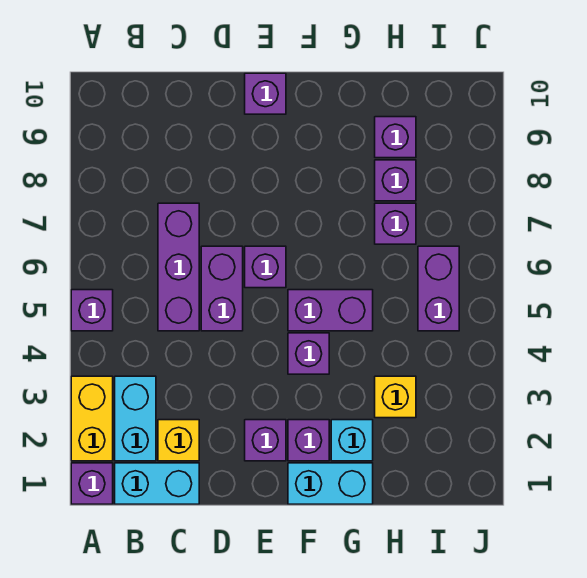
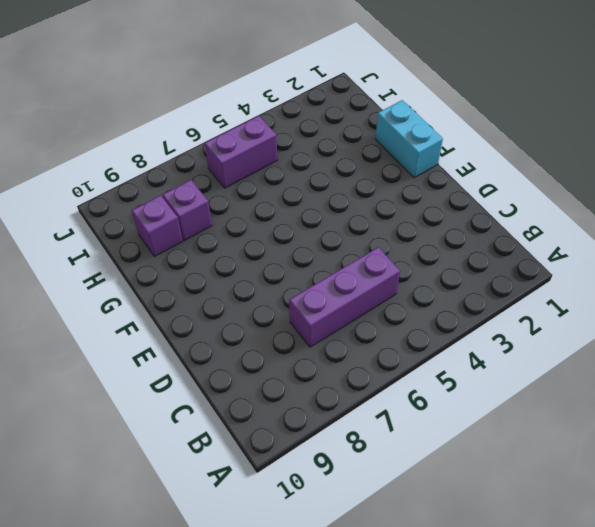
none -> purple 1x1 brick [71,463,113,504]
none -> yellow 1x2 brick [71,376,113,461]
none -> purple 1x1 brick [71,290,113,331]

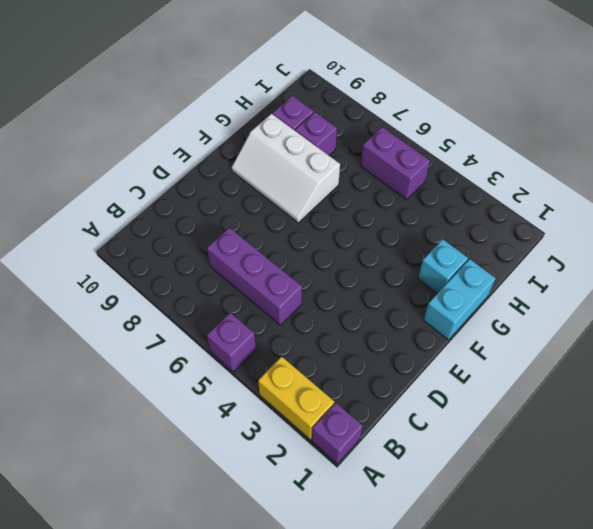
white 2x3 slope [232,114,340,223] -> none
none -> cyan 1x2 brick [115,463,199,504]
none -> cyan 1x2 brick [115,376,156,461]
none -> yellow 1x1 brick [158,420,199,461]

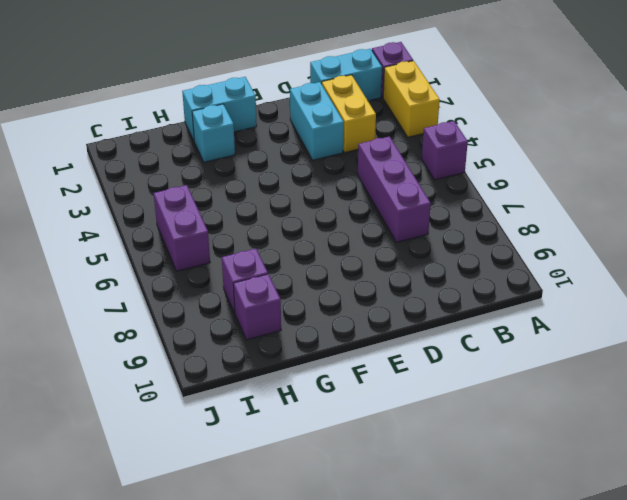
yellow 1x2 brick [322,75,376,152] -> yellow 1x1 brick [158,420,199,461]
cyan 1x2 brick [290,82,344,160] -> cyan 1x2 brick moved to [115,376,156,461]
none -> purple 1x2 brick [201,246,243,331]
none -> purple 1x1 brick [245,420,286,461]
none -> purple 1x1 brick [245,246,286,288]

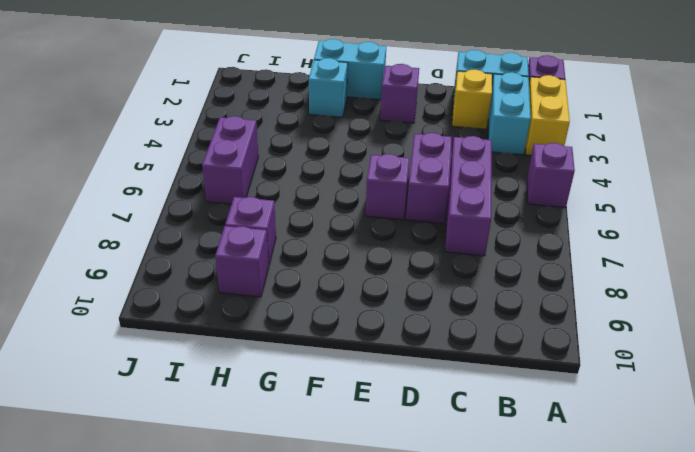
none -> purple 1x1 brick [245,73,286,114]
none -> purple 1x1 brick [288,420,329,461]
none -> purple 1x1 brick [288,333,329,374]

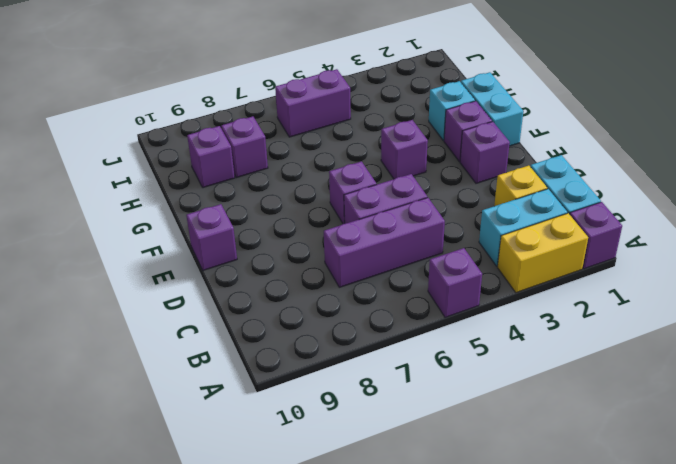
none -> purple 1x2 brick [288,290,373,331]
none -> yellow 1x1 brick [375,376,416,418]
none -> purple 1x1 brick [375,203,416,244]

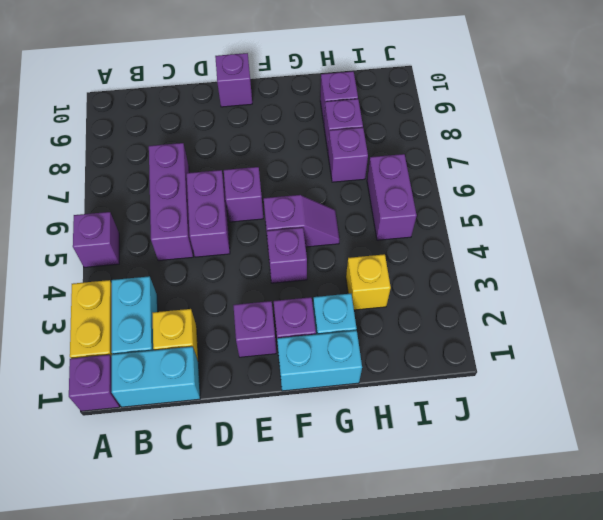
purple 1x2 slope [264,195,339,247] -> purple 1x2 brick [288,290,373,331]

